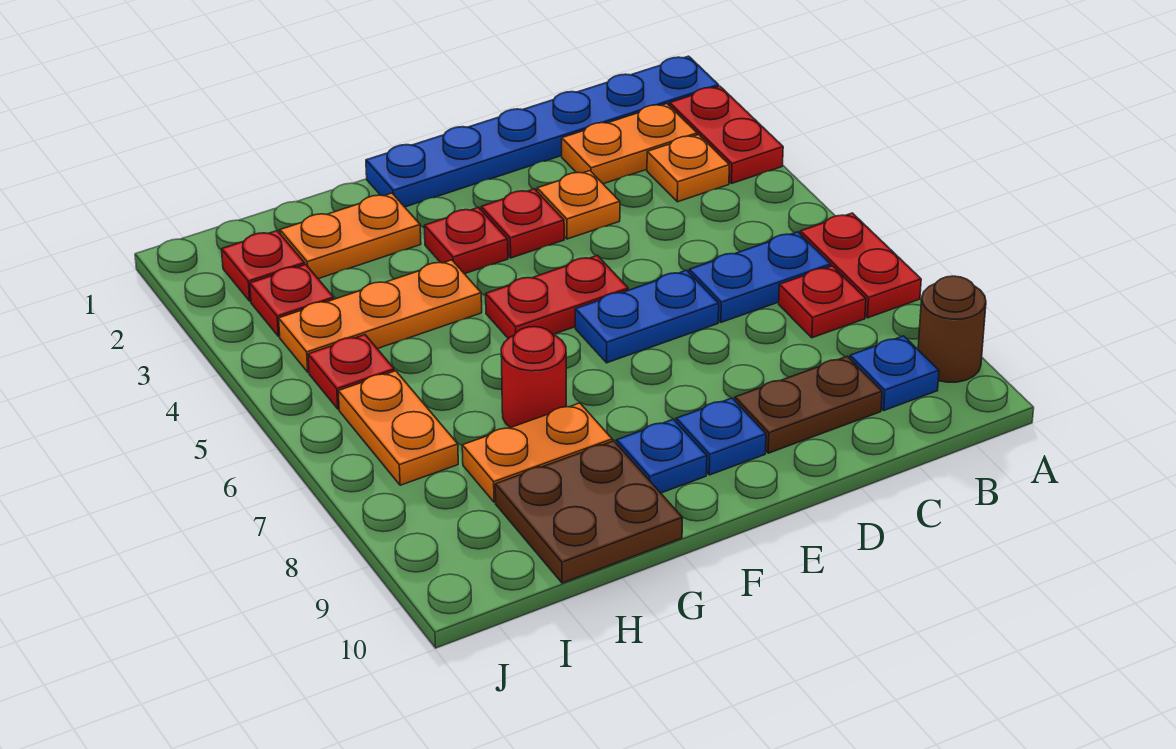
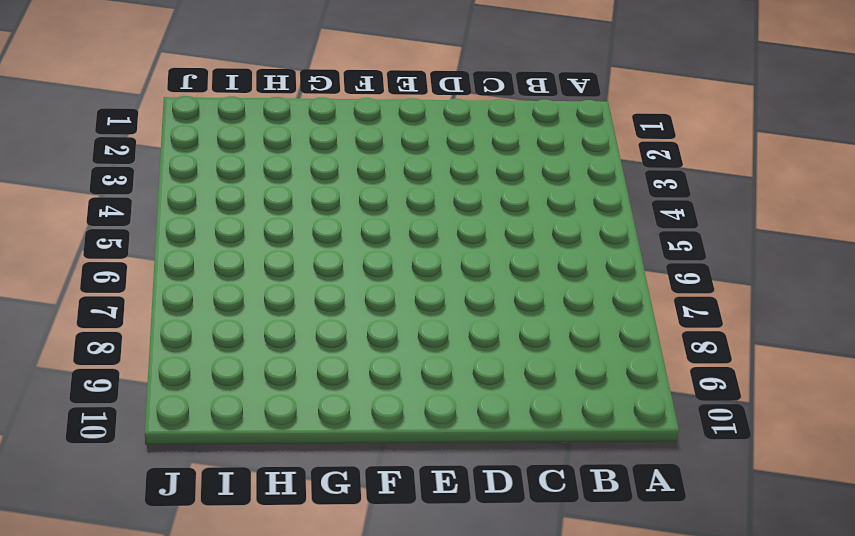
none -> blue 1x6 plate [366,56,719,207]
none -> red 1x2 plate [670,86,783,183]
none -> red 1x2 plate [800,213,921,318]

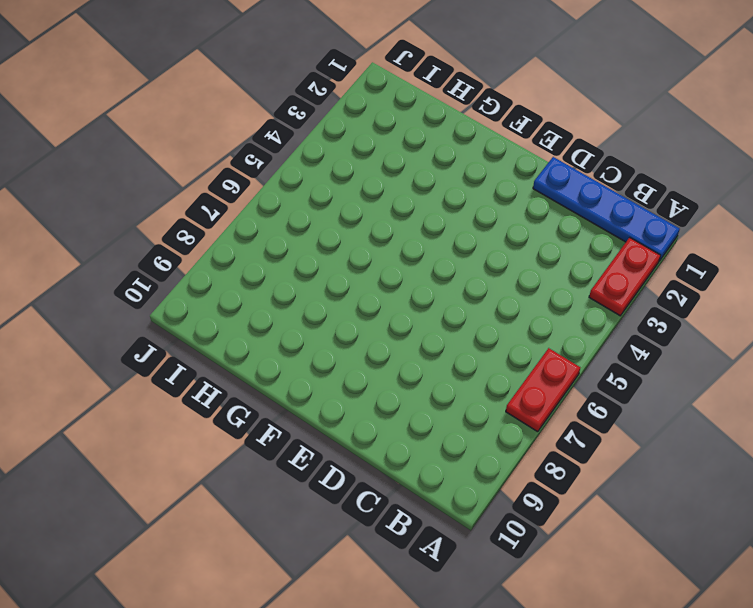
blue 1x4 plate [533,157,680,261] -> blue 1x6 plate [366,56,719,207]
none -> brown 1x1 round brick [918,276,986,382]
none -> orange 1x2 plate [562,104,697,184]
none -> orange 1x1 plate [647,135,729,202]

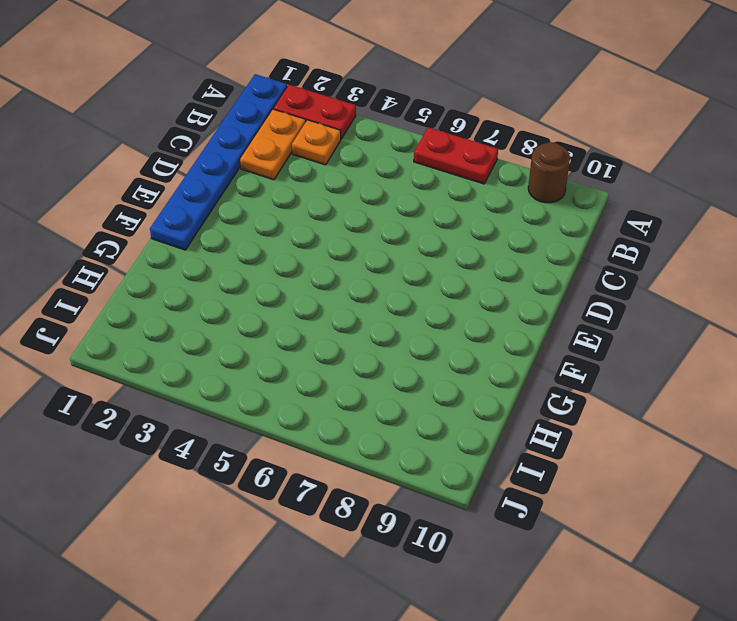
none -> blue 1x2 plate [689,232,831,322]
none -> red 1x1 plate [779,266,866,338]
none -> blue 1x1 plate [850,336,939,410]

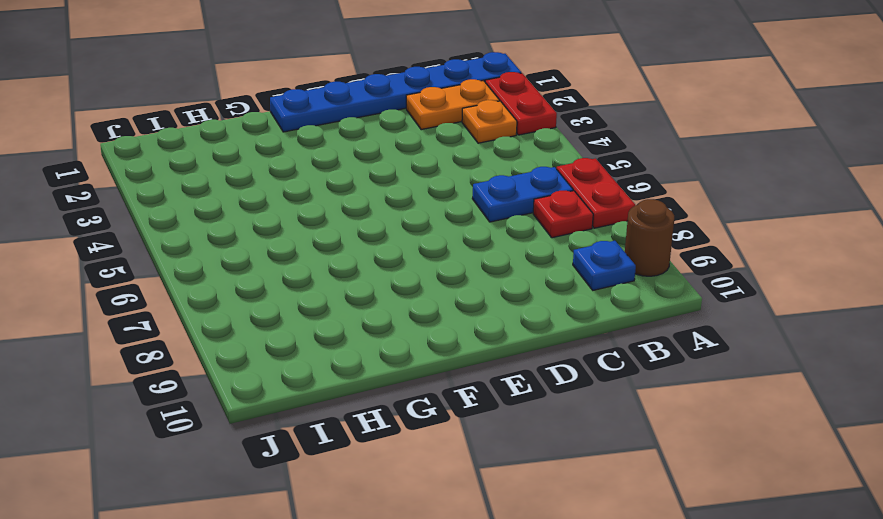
none -> brown 1x2 plate [735,356,882,453]
none -> orange 1x1 plate [537,171,620,239]
none -> blue 1x2 plate [575,270,719,363]

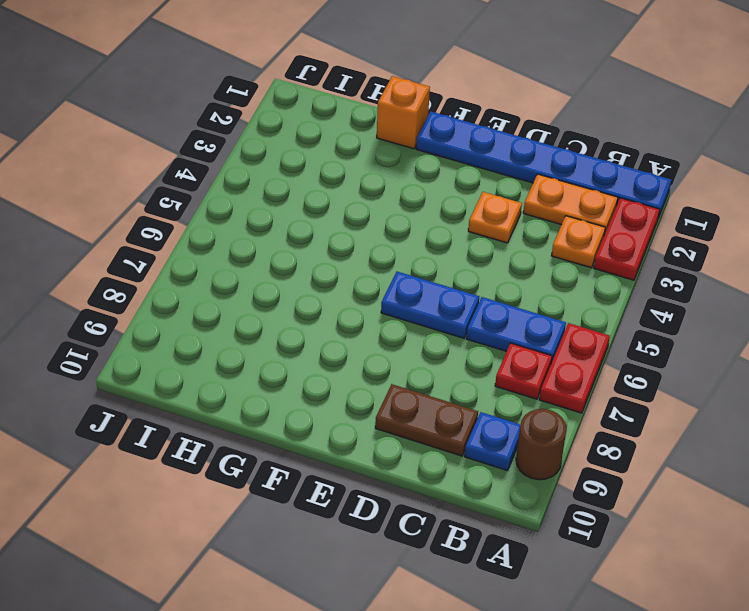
orange 1x1 brick [377,76,430,149] -> none
none -> red 1x1 plate [481,189,564,258]
none -> red 1x2 plate [486,255,628,338]
none -> blue 1x1 plate [676,398,766,475]

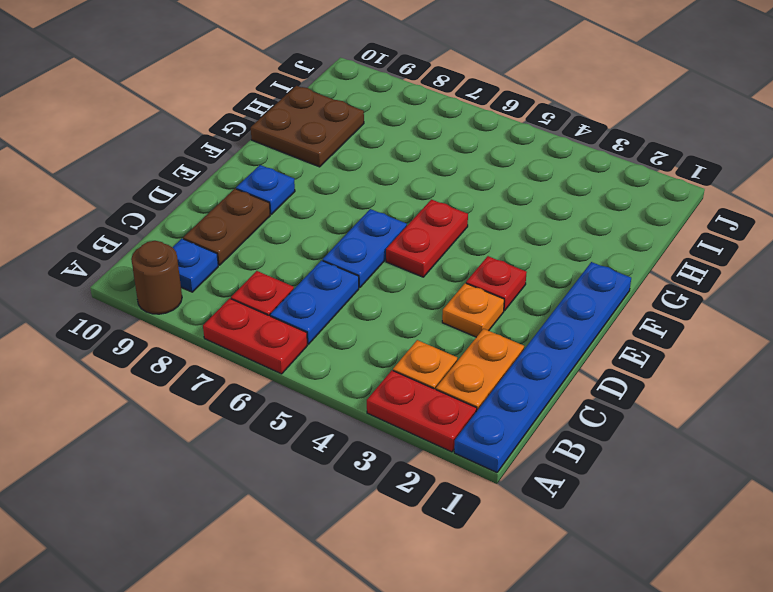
none -> red 1x1 plate [424,207,508,274]
none -> blue 1x1 plate [617,419,707,493]
none -> orange 1x2 plate [280,193,421,279]

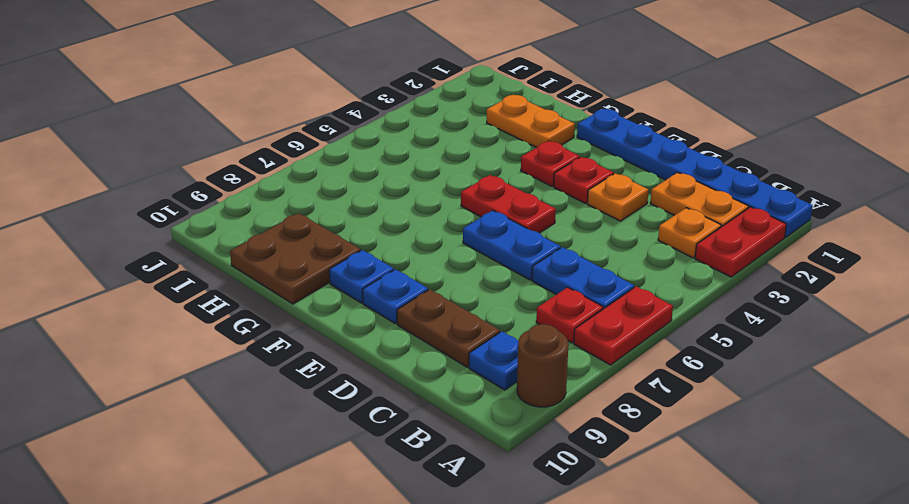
none -> orange 1x3 plate [279,260,482,372]
none -> red 1x1 round brick [501,327,566,428]
none -> orange 1x2 plate [462,403,612,502]

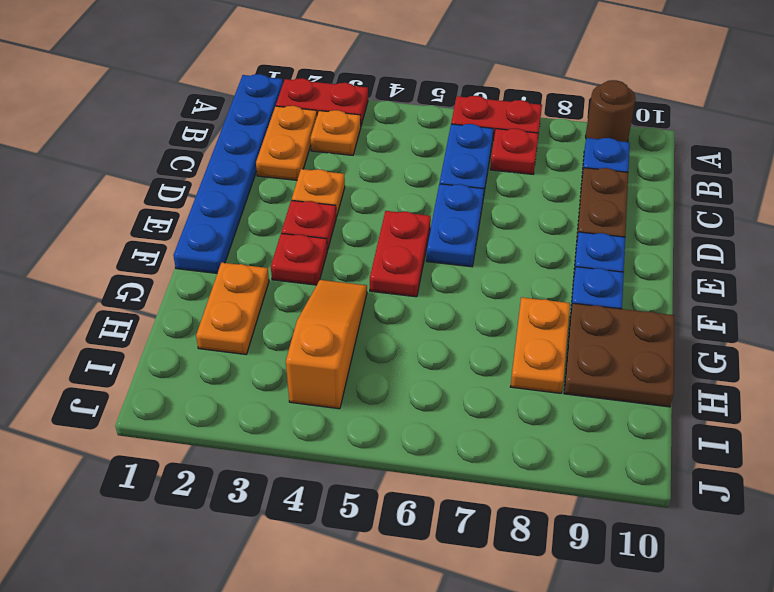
orange 1x3 slope [286,280,367,409] -> orange 1x3 plate [279,260,482,372]
none -> red 1x1 round brick [501,327,566,428]
none -> red 1x1 plate [222,231,305,301]
none -> red 1x1 plate [250,265,334,336]

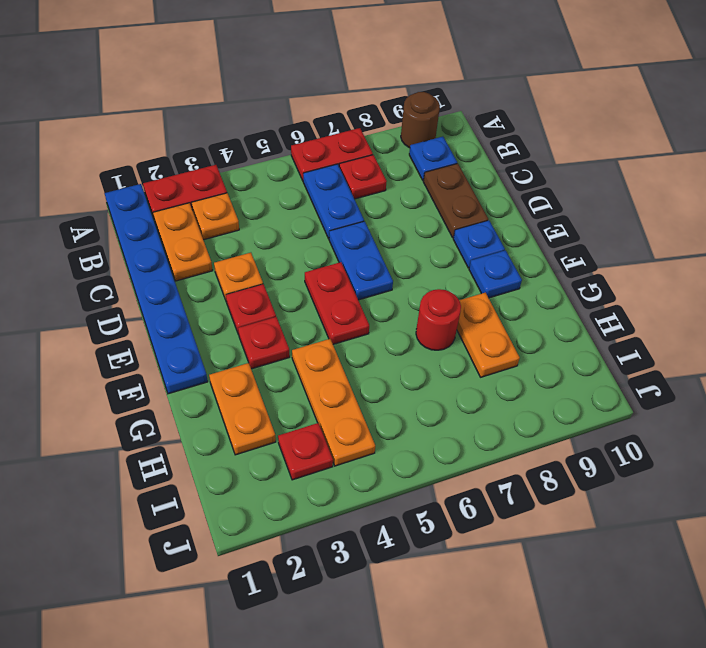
none -> brown 2x2 plate [495,441,682,583]
none -> red 1x1 plate [222,231,305,301]
none -> red 1x1 plate [308,335,394,409]

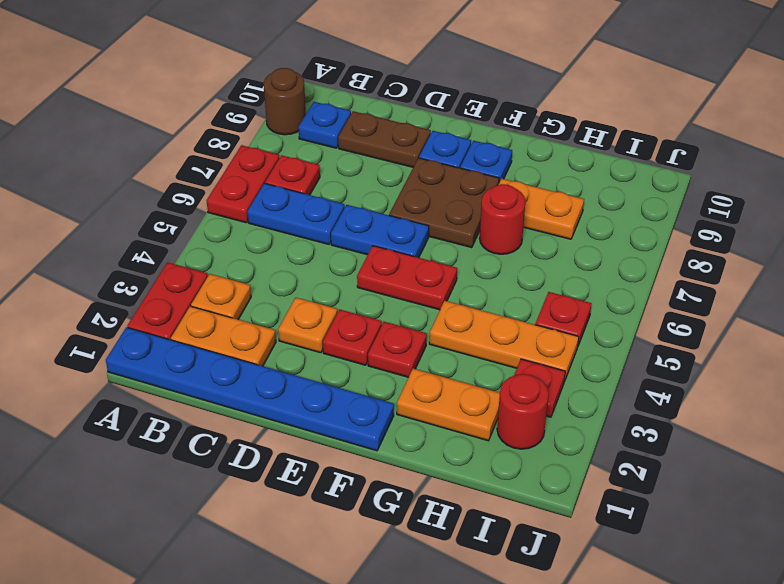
brown 2x2 plate [389,158,499,248] -> brown 2x2 plate moved to [495,441,682,583]
red 1x1 round brick [497,374,549,449] -> red 1x1 plate [222,231,305,301]
none -> orange 1x2 plate [338,371,458,485]

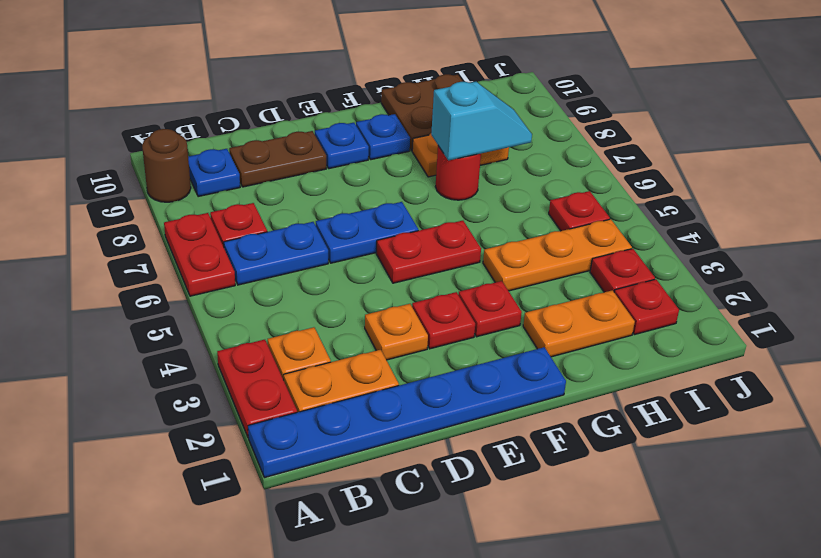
cyan 1x2 slope [431,82,532,160] -> none
none -> orange 1x2 plate [338,371,458,485]

